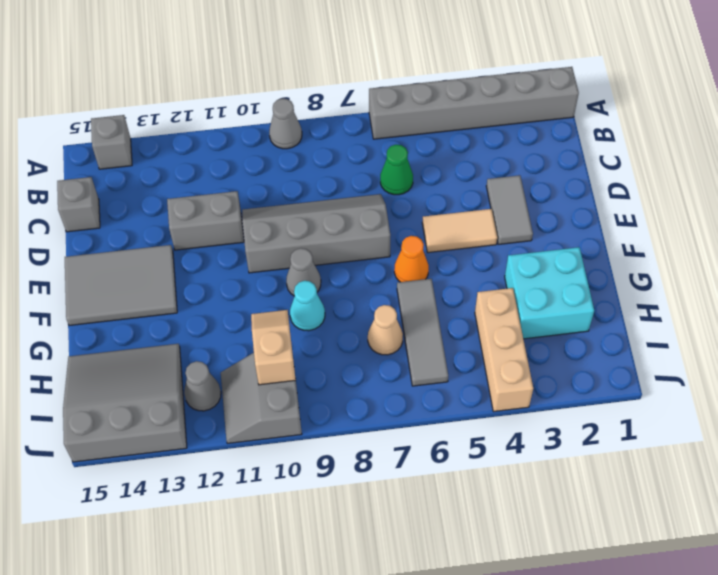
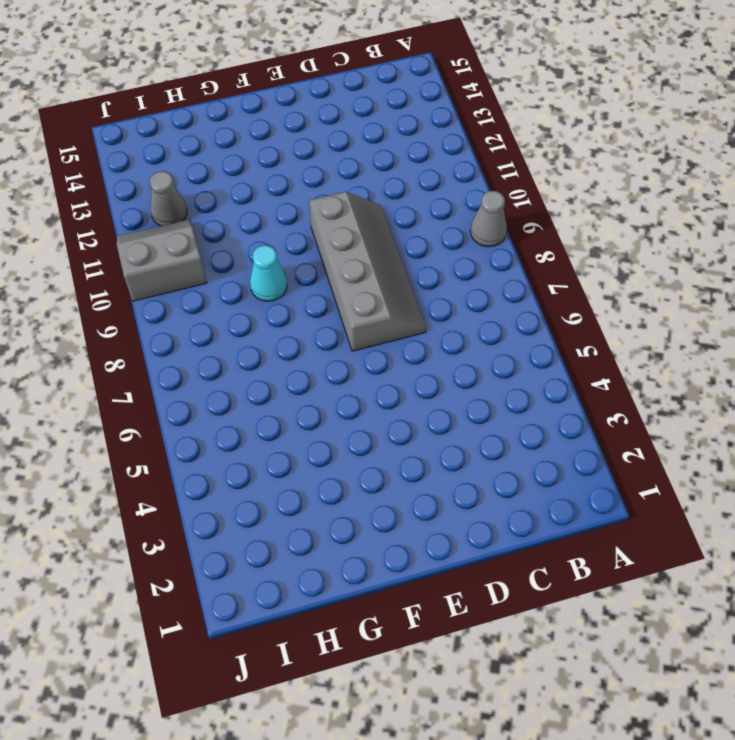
none -> grey 1x6 brick [369,67,579,139]
none -> grey 1x1 brick [91,115,132,169]
none -> green 1x1 cone [380,145,413,195]

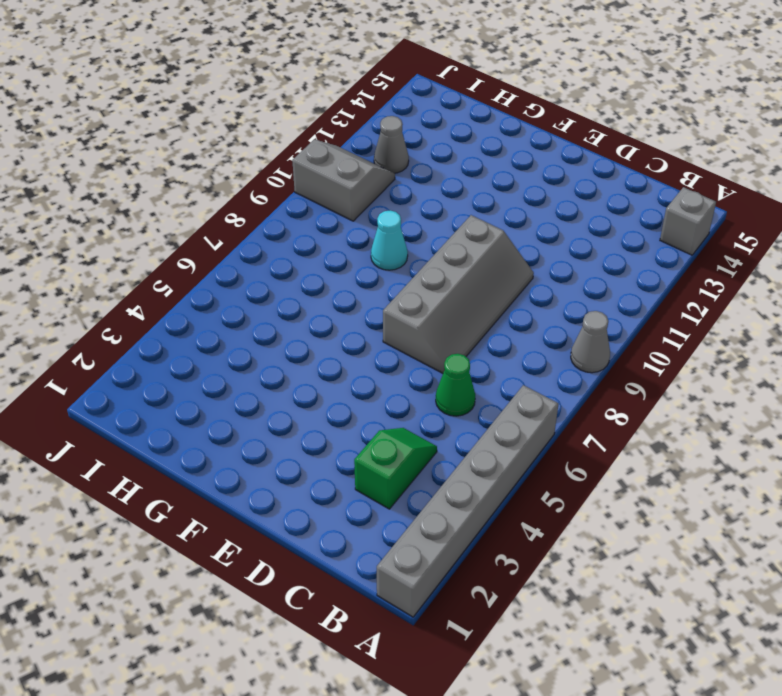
green 1x2 slope [354,428,437,509] -> none
none -> grey 1x1 brick [57,177,100,232]
none -> grey 1x2 tile [486,175,533,245]
none -> grey 1x2 brick [167,191,244,250]

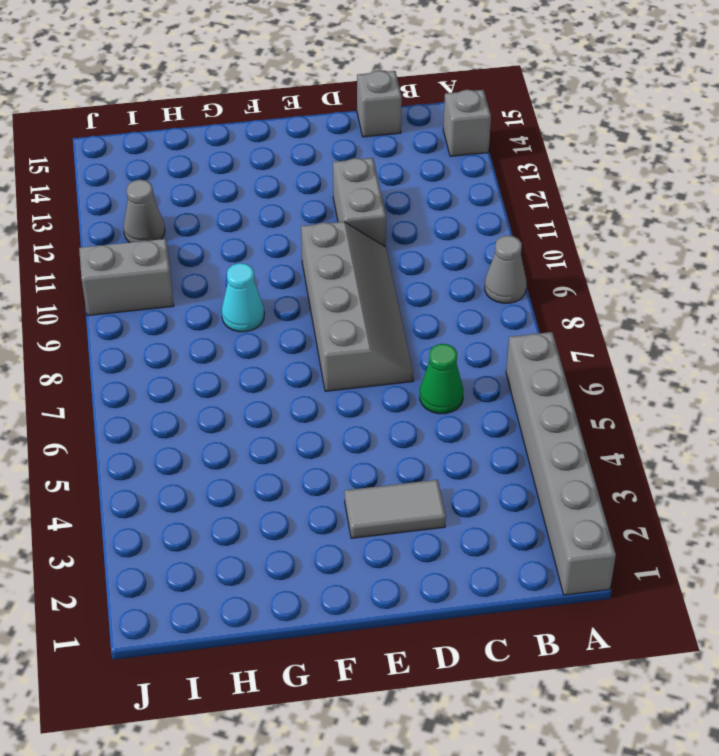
none -> tan 1x2 tile [422,209,497,253]
none -> grey 2x3 tile [65,245,177,326]
none -> orange 1x1 cone [394,236,429,282]

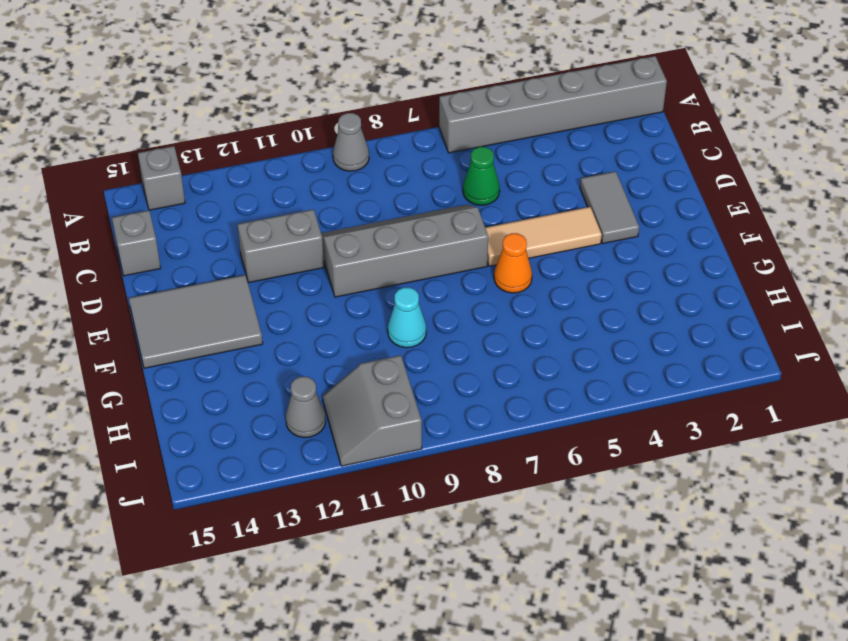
tan 1x3 tile [485,207,602,266] -> tan 1x2 tile [422,209,497,253]
none -> grey 1x1 cone [286,248,321,295]
none -> cyan 2x2 brick [505,247,594,339]
none -> grey 1x3 tile [397,279,448,386]

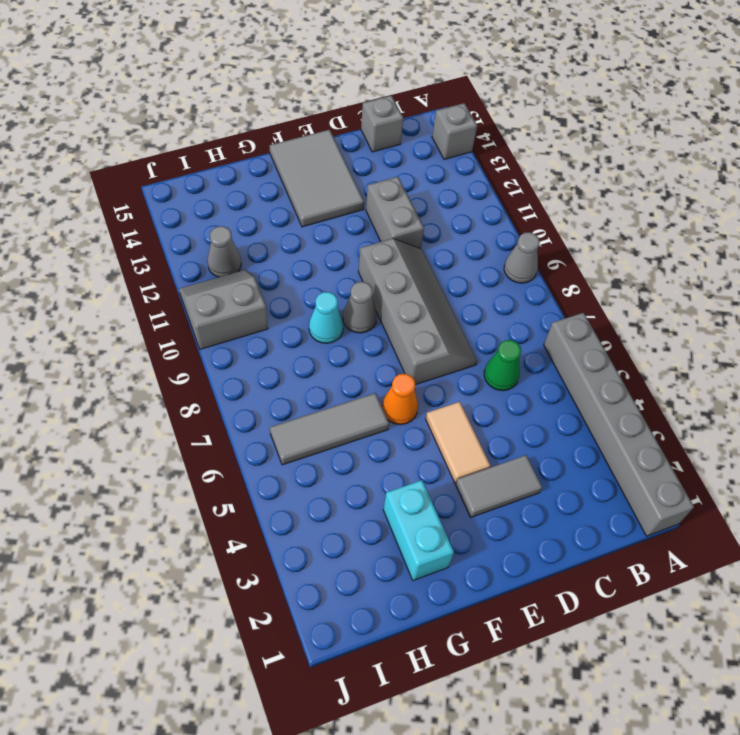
cyan 1x2 brick [383,480,454,580] -> cyan 2x2 brick [505,247,594,339]
none -> tan 1x3 brick [475,288,533,412]
none -> tan 1x1 cone [368,305,403,355]
none -> grey 3x3 slope [63,344,187,462]

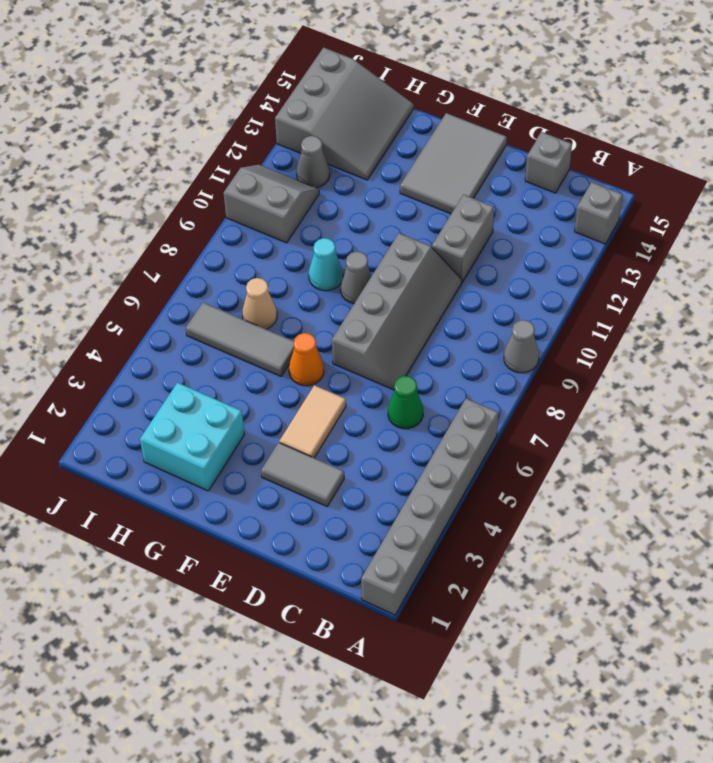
none -> tan 1x3 brick [475,288,533,412]
none -> tan 1x2 slope [251,310,296,385]

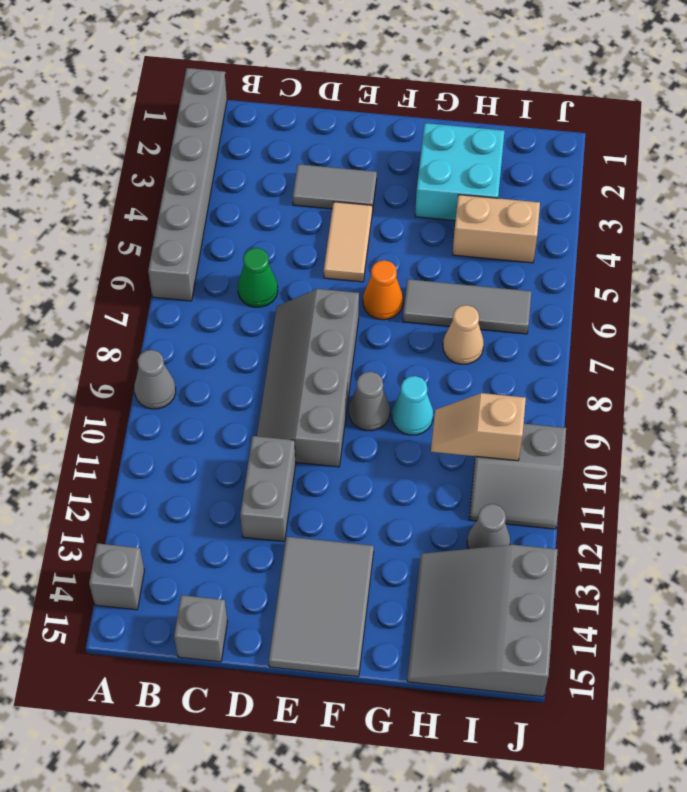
tan 1x2 brick [452,195,540,263] -> tan 1x3 brick [475,288,533,412]

